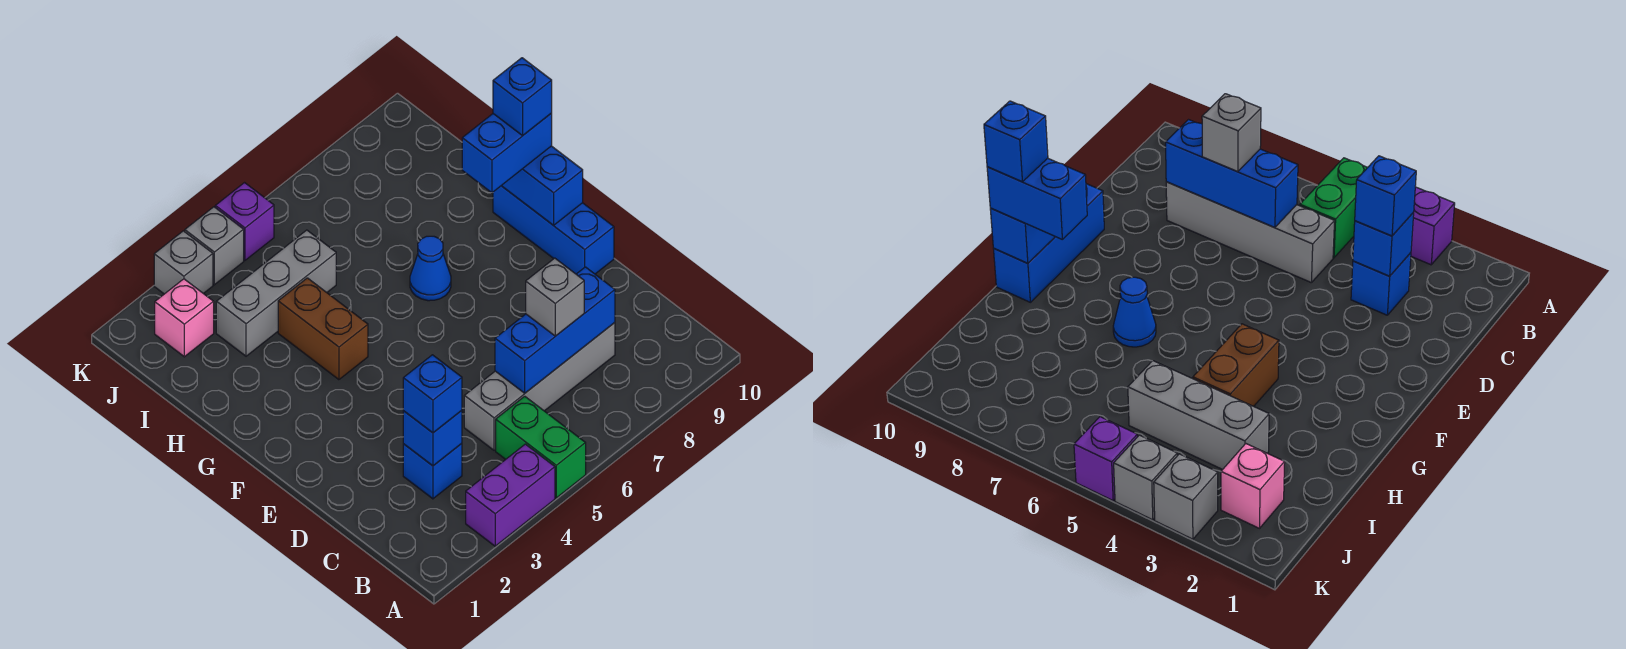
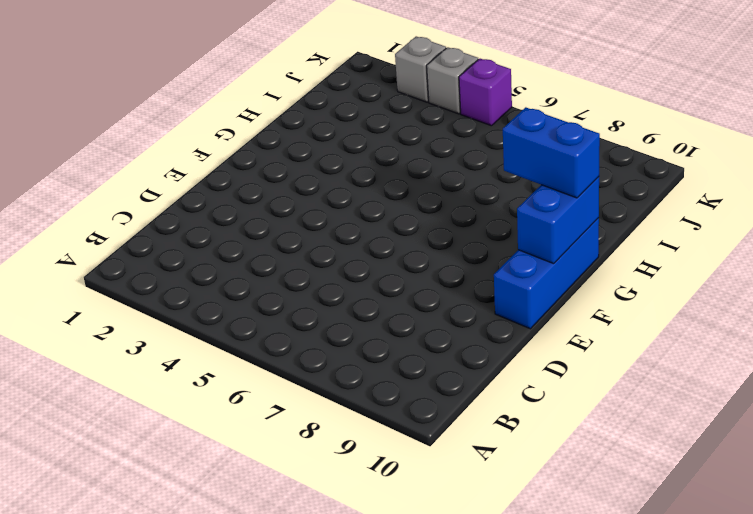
none -> purple 1x2 brick [466,444,555,546]
none -> green 1x2 brick [496,396,586,498]
none -> blue 1x1 brick [403,444,462,499]

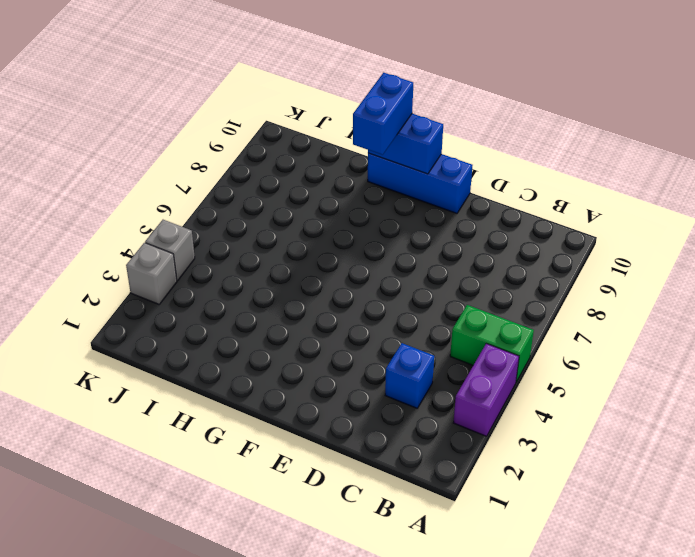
none -> grey 1x4 brick [464,323,615,450]
none -> brown 1x2 brick [278,278,368,380]
none -> blue 1x1 cone [410,236,451,301]

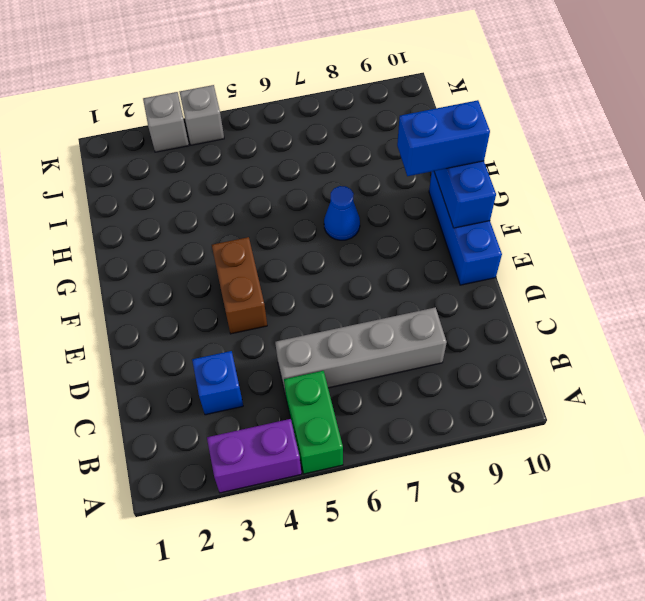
brown 1x2 brick [212,237,267,334] -> brown 1x2 brick moved to [278,278,368,380]
none -> grey 1x3 brick [216,230,336,356]
none -> pink 1x1 brick [155,279,214,357]
none -> purple 1x1 brick [215,183,274,260]

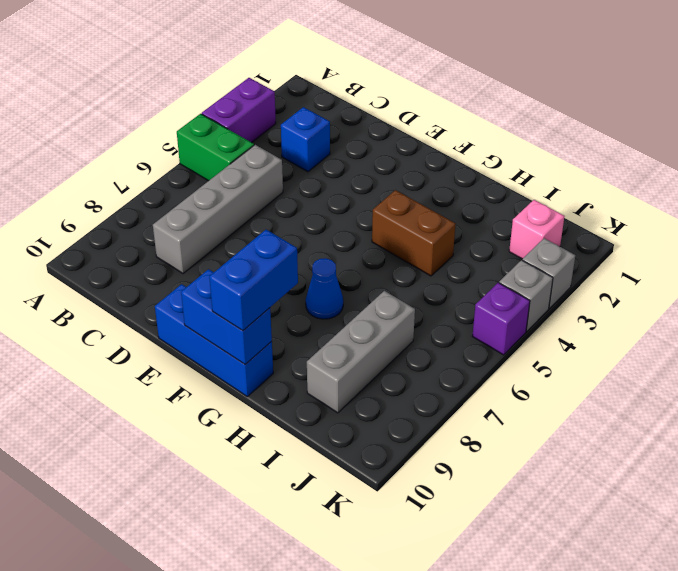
grey 1x3 brick [307,291,415,413] -> grey 1x3 brick moved to [216,230,336,356]
none -> blue 1x1 brick [403,410,462,466]
none -> blue 1x3 brick [495,267,615,393]
none -> blue 1x1 brick [403,355,462,433]

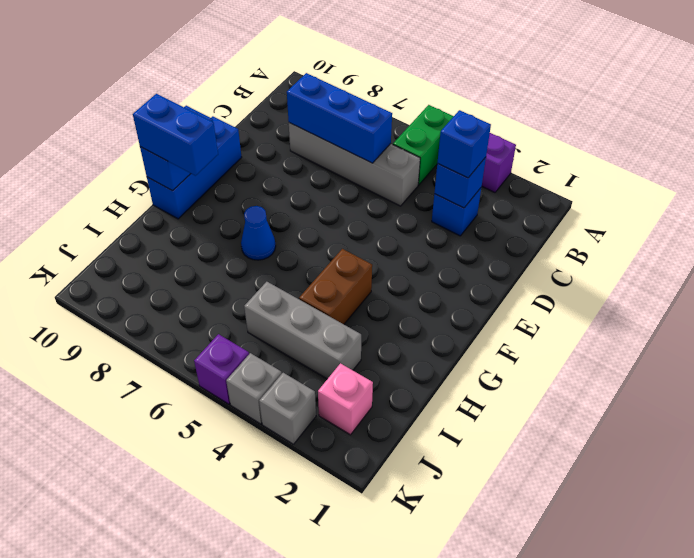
none -> grey 1x1 brick [526,258,584,336]
none -> blue 1x1 brick [493,58,552,136]

